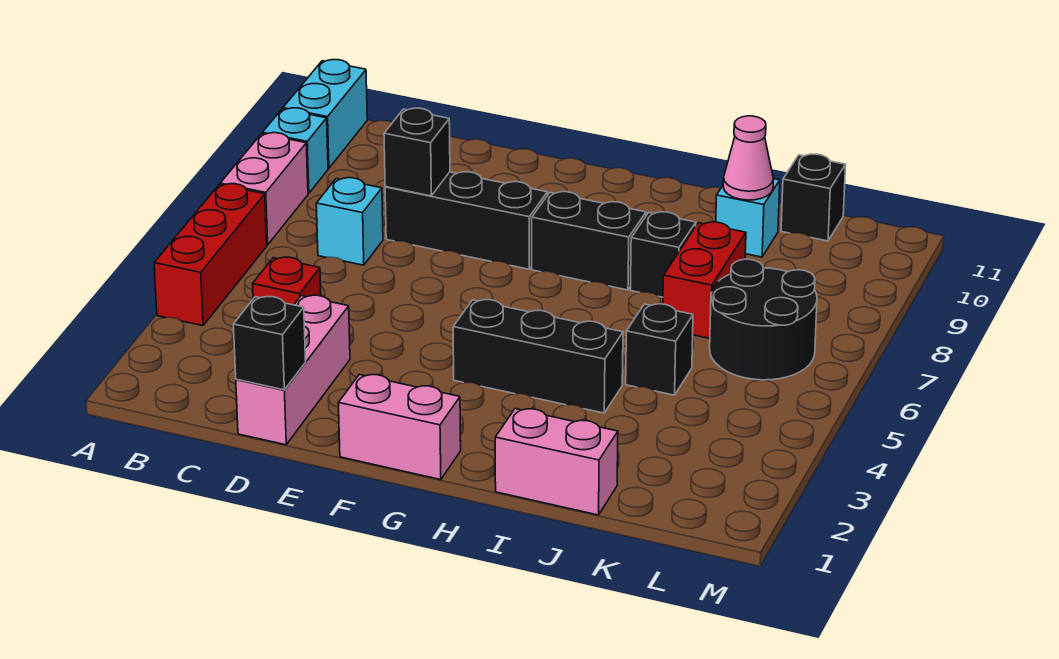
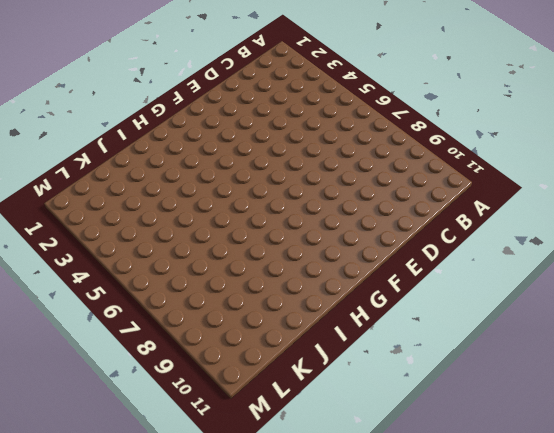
none -> red 1x3 brick [154,184,267,326]
none -> pink 1x2 brick [220,133,308,245]
none -> cyan 1x1 brick [262,108,328,193]

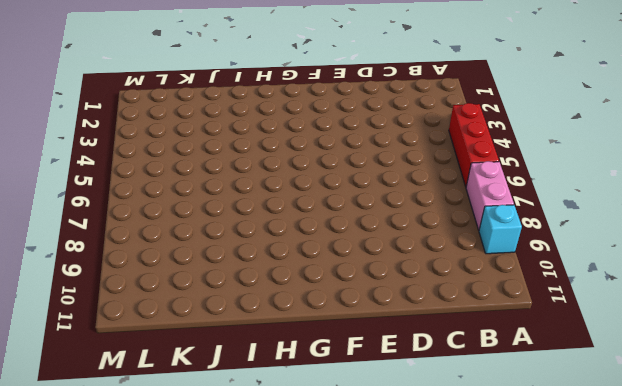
none -> cyan 1x2 brick [283,60,367,168]
none -> red 1x1 brick [252,257,321,305]
none -> cyan 1x1 brick [316,178,383,265]

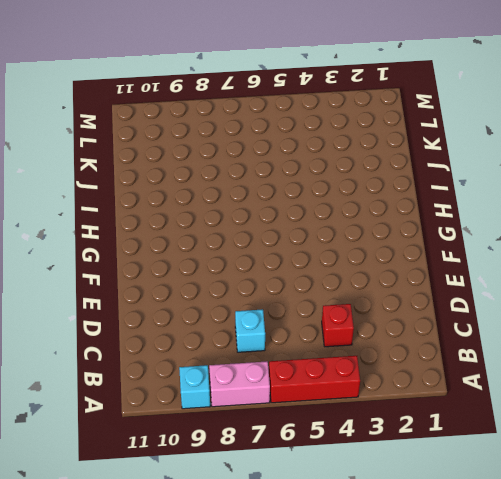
none -> cyan 1x2 brick [283,60,367,168]
none -> pink 1x3 brick [236,295,350,445]
none -> black 1x3 brick [385,172,547,269]

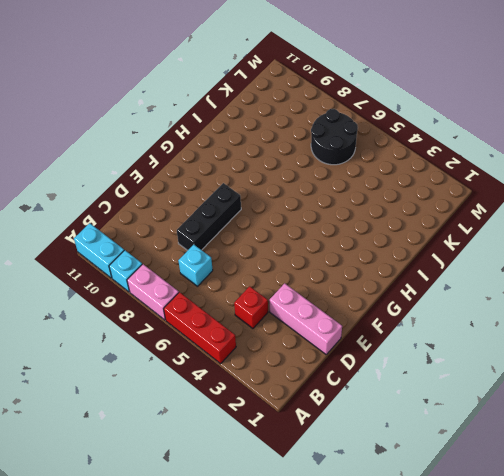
none -> pink 1x2 brick [338,375,461,480]
none -> black 1x3 brick [453,300,623,413]
none -> black 1x2 brick [532,192,646,290]

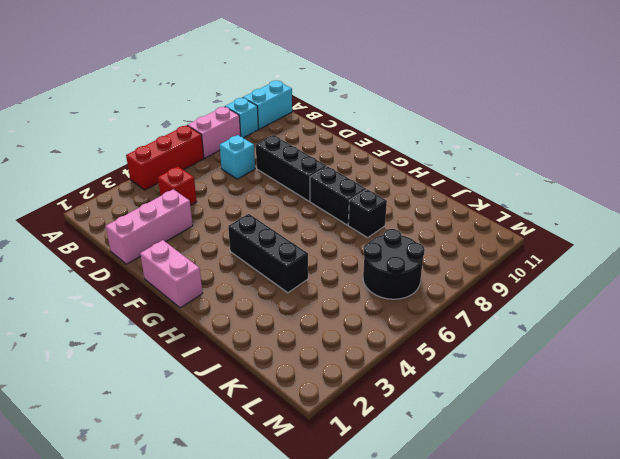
none -> pink 1x2 brick [495,409,618,515]
none -> black 1x1 brick [626,304,693,395]
none -> red 1x2 brick [663,222,746,338]

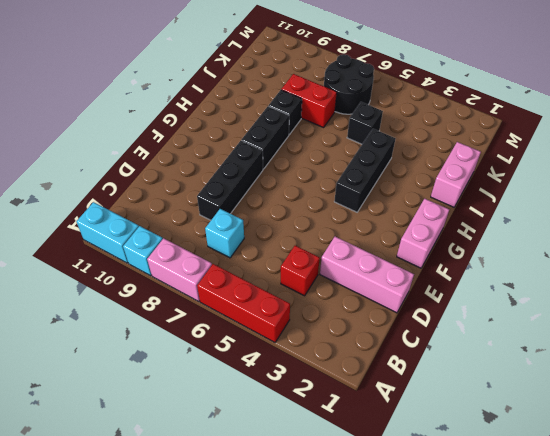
none -> cyan 1x1 brick [716,179,780,257]
none -> black 1x1 brick [781,154,846,241]
none -> black 1x1 brick [233,297,306,390]

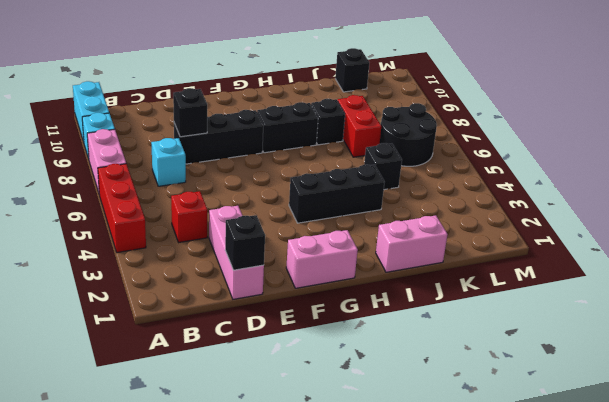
none -> cyan 1x1 brick [716,179,780,257]
none -> pink 1x1 cone [723,116,773,200]

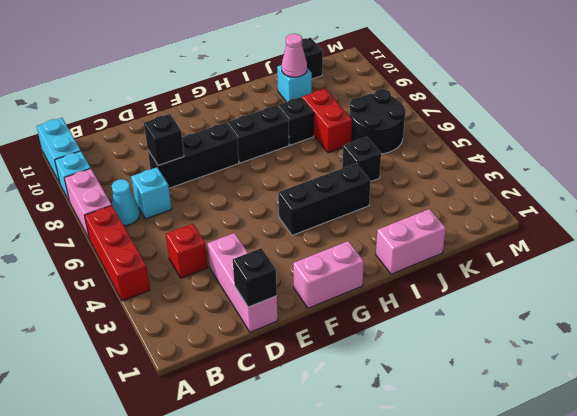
cyan 1x1 cone [112,179,140,225] -> none

